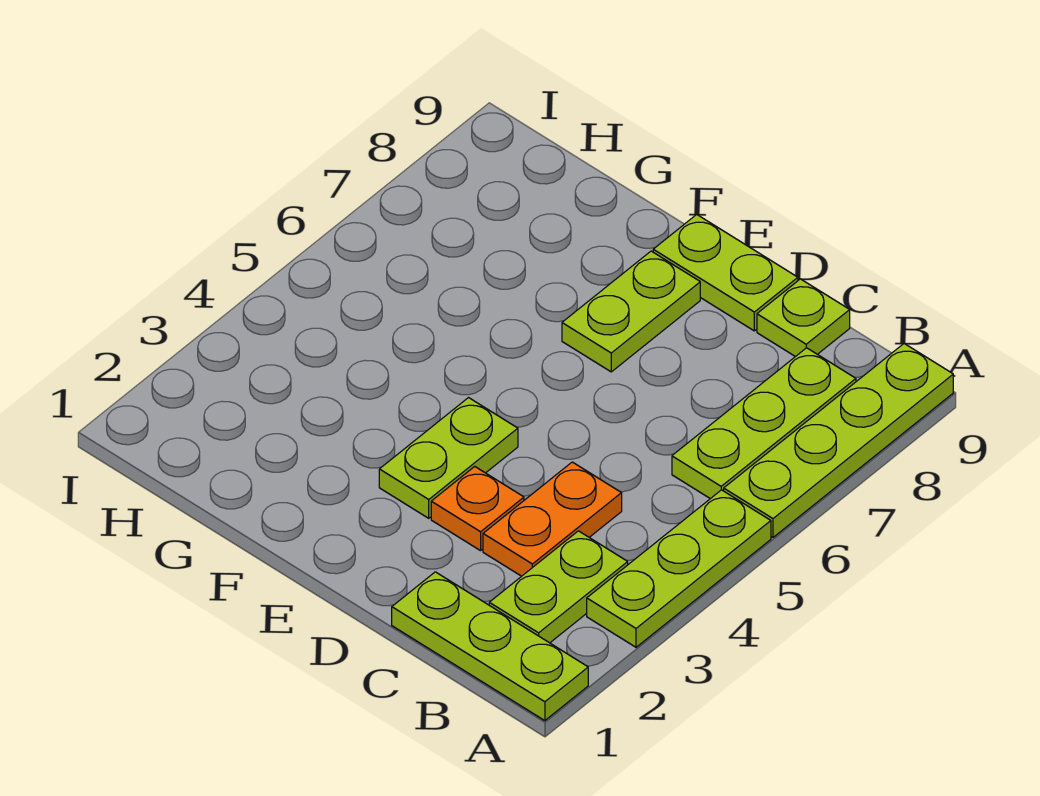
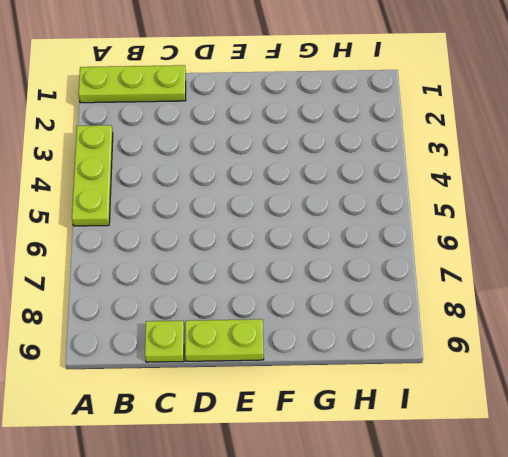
none -> lime 1x4 plate [724,344,953,537]
none -> lime 1x2 plate [489,531,628,643]

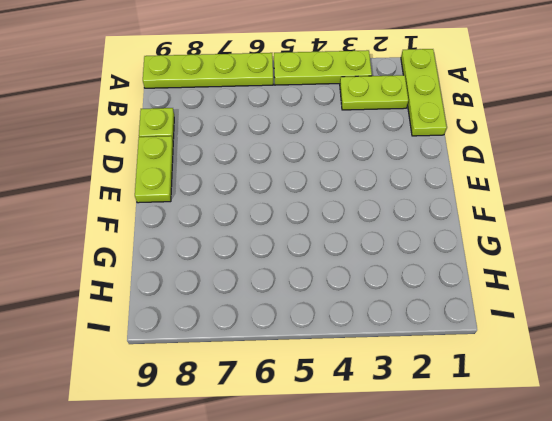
none -> lime 1x3 plate [672,348,856,499]
none -> orange 1x2 plate [483,462,622,576]

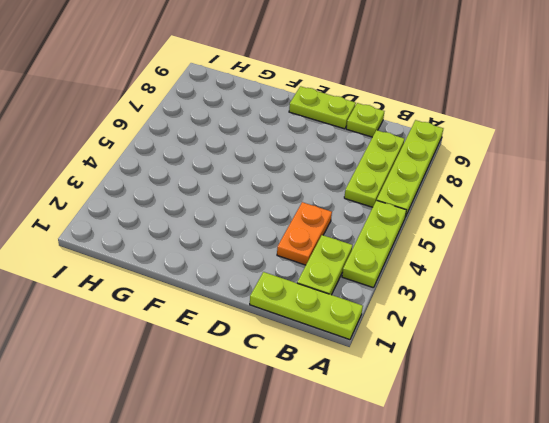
none -> orange 1x1 plate [431,467,524,551]
none -> lime 1x2 plate [379,398,518,518]

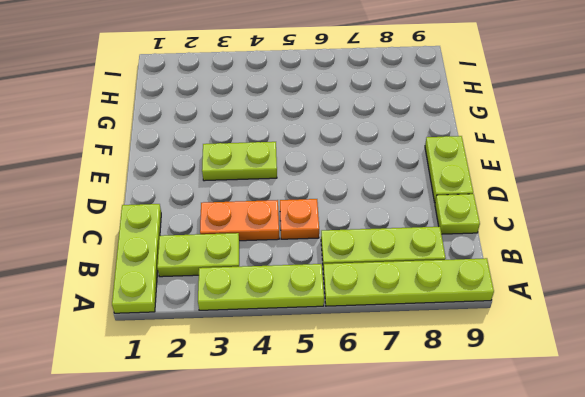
orange 1x1 plate [280,199,319,239] -> orange 1x1 plate moved to [431,467,524,551]
none -> lime 1x2 plate [562,251,700,372]

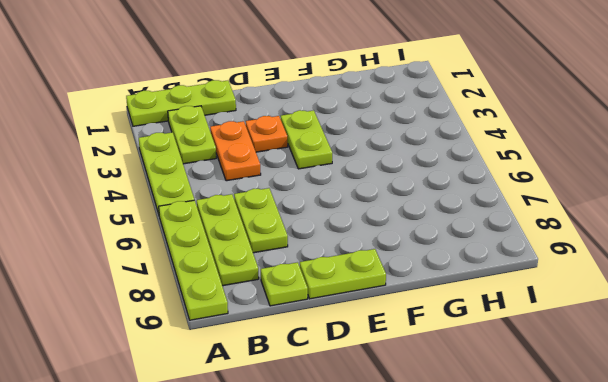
lime 1x2 plate [234,188,288,253] -> lime 1x2 plate moved to [562,251,700,372]

